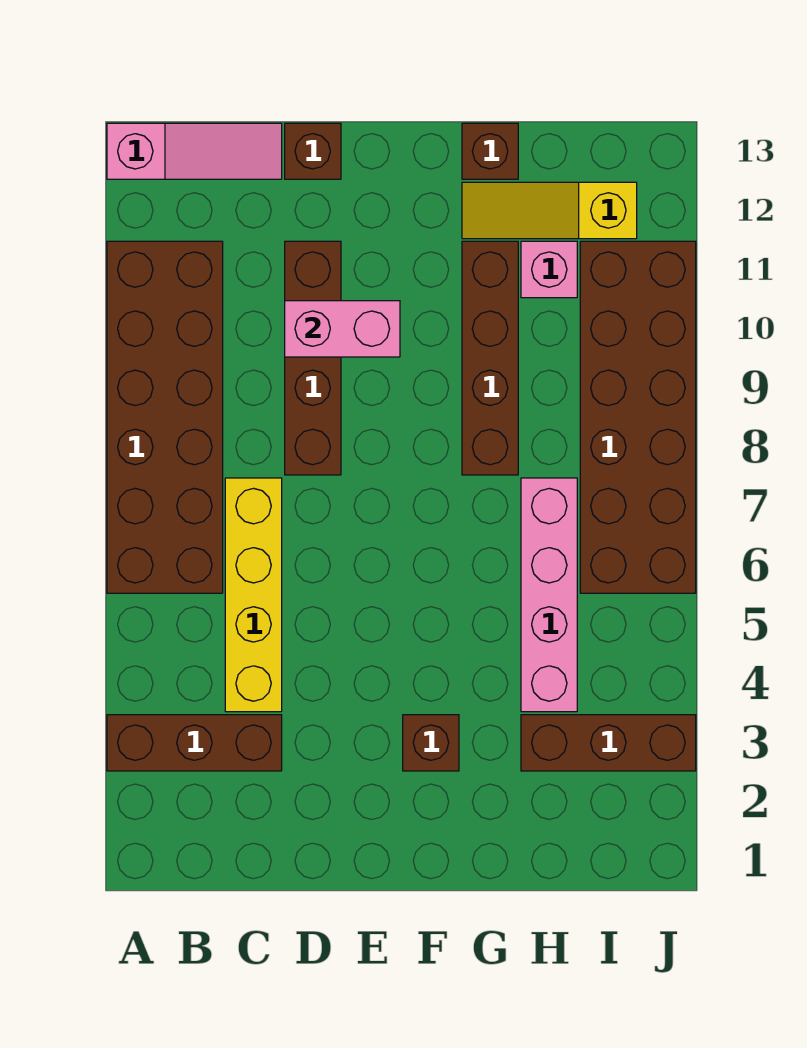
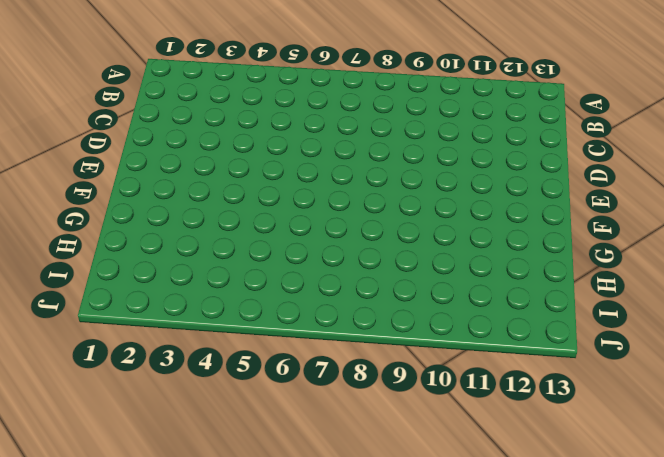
none -> brown 1x3 brick [107,715,282,771]
none -> brown 2x6 brick [107,241,223,593]
none -> pink 1x3 slope [107,123,282,179]

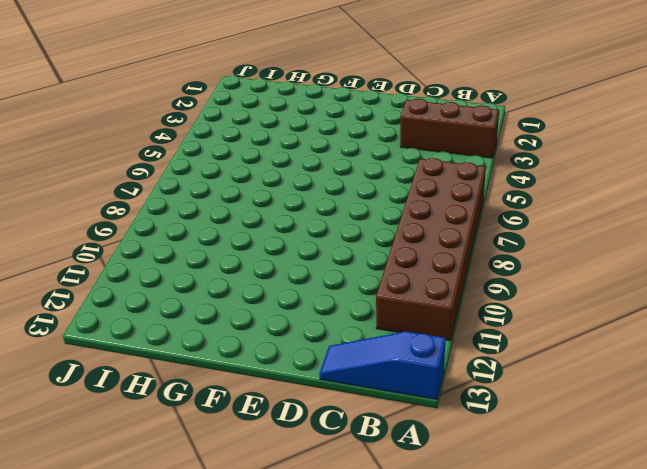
blue 1x3 slope [319,332,446,399] -> pink 1x3 slope [107,123,282,179]
none -> yellow 1x4 brick [225,478,282,712]
none -> brown 1x4 brick [285,241,341,475]
none -> brown 1x1 brick [285,123,341,179]

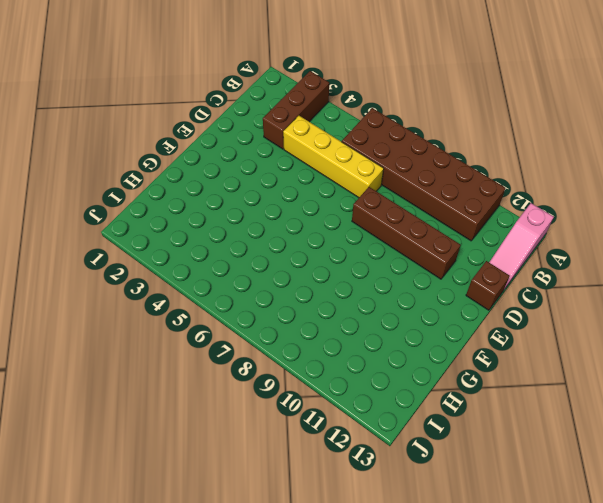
none -> brown 1x1 brick [403,715,459,771]
none -> brown 1x4 brick [462,241,518,475]
none -> yellow 1x3 slope [462,182,637,239]

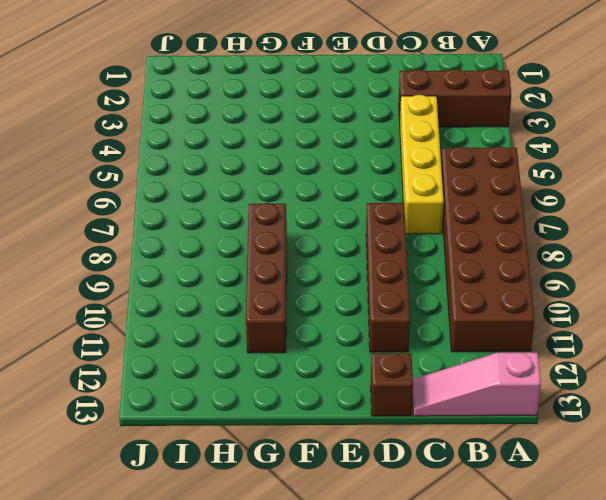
none -> brown 1x1 brick [403,715,459,771]
none -> yellow 1x3 slope [462,182,637,239]
none -> brown 1x1 brick [462,123,518,179]

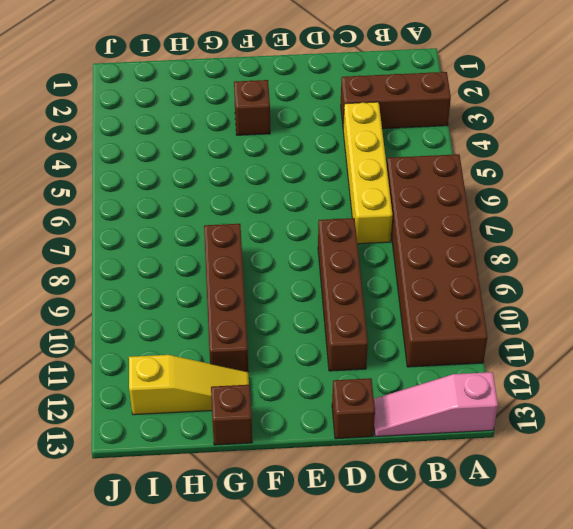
none -> brown 1x3 brick [521,715,696,771]
none -> pink 1x4 brick [521,478,577,712]
none -> pink 1x1 brick [521,241,577,298]

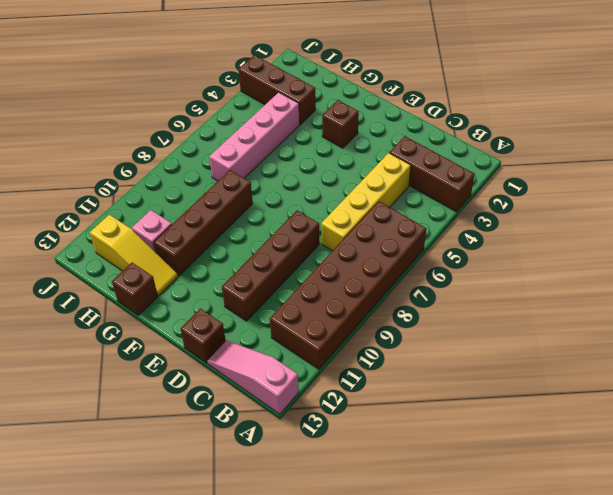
none -> brown 2x6 brick [580,241,696,593]
none -> pink 1x2 brick [285,301,400,357]

